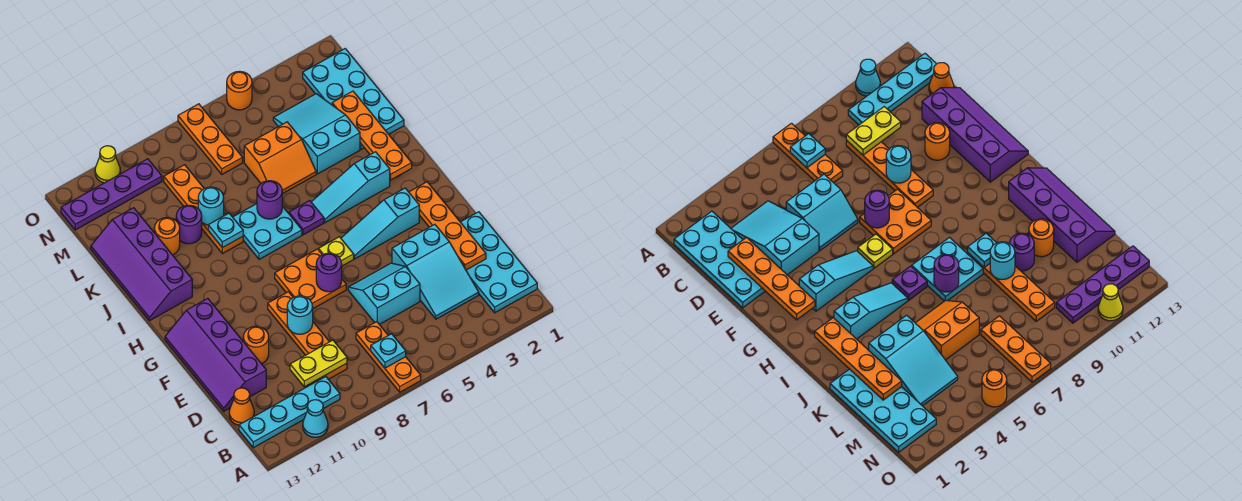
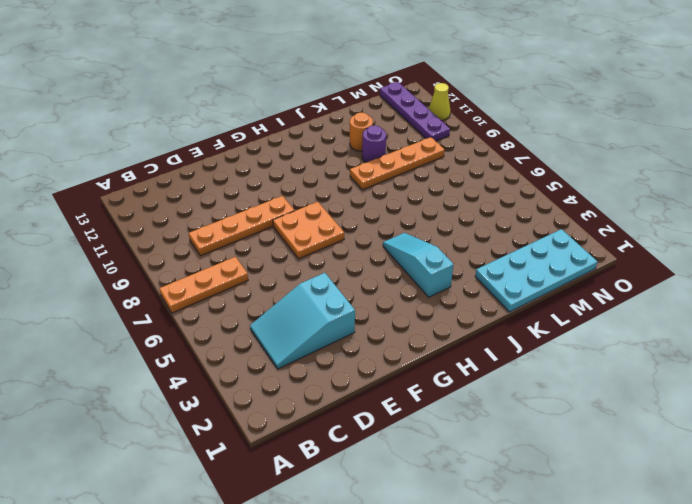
none -> cyan 1x1 cone [303,400,328,437]
none -> cyan 2x4 plate [461,212,537,313]
none -> cyan 1x4 plate [239,377,340,448]
none -> orange 1x1 cone [229,388,254,425]

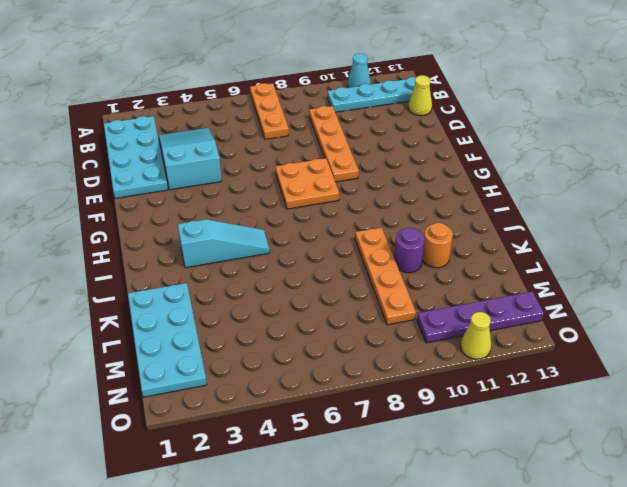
yellow 1x1 cone [408,75,432,116] -> orange 1x1 cone [229,388,254,425]
none -> cyan 2x2 slope [348,263,420,324]
none -> purple 2x4 slope [165,298,266,411]
none -> orange 1x1 round brick [243,326,269,364]
none -> cyan 1x3 slope [341,188,419,259]

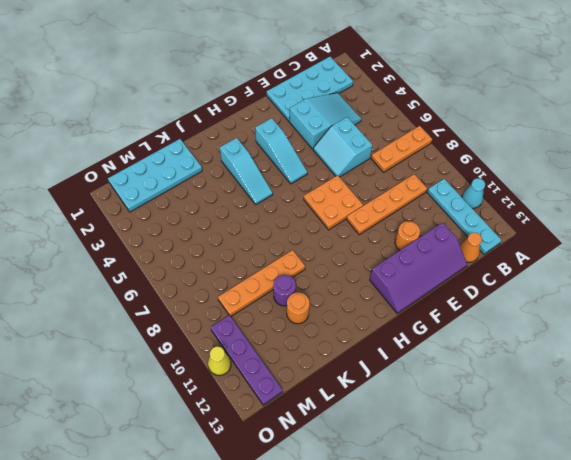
none -> yellow 1x1 plate [319,237,354,266]
none -> purple 1x1 plate [289,201,324,235]
none -> cyan 2x2 plate [233,204,302,259]
none -> purple 2x4 slope [91,208,192,321]

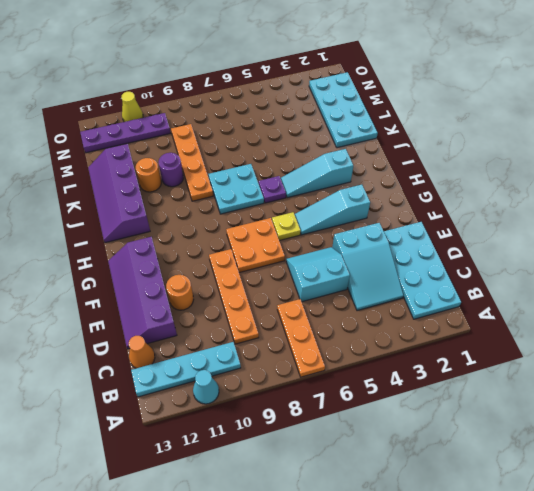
none -> cyan 2x3 slope [273,94,360,174]
none -> orange 2x2 slope [244,122,316,194]
none -> orange 1x3 plate [178,104,243,174]
none -> orange 1x1 round brick [227,71,252,110]

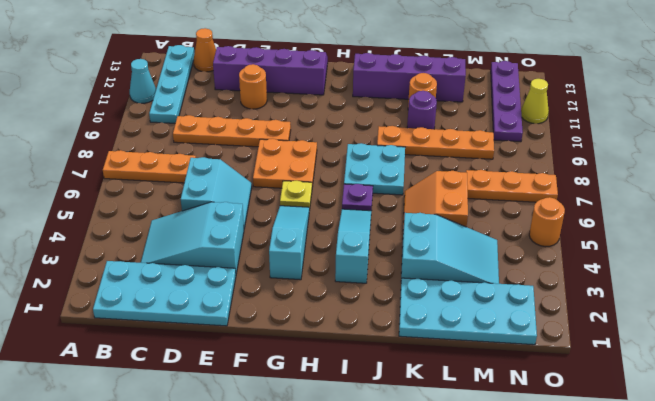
none -> cyan 1x1 plate [371,334,406,368]
none -> yellow 1x2 plate [290,340,347,387]
none -> orange 1x4 plate [409,182,486,270]
none -> cyan 1x1 round brick [287,296,313,334]

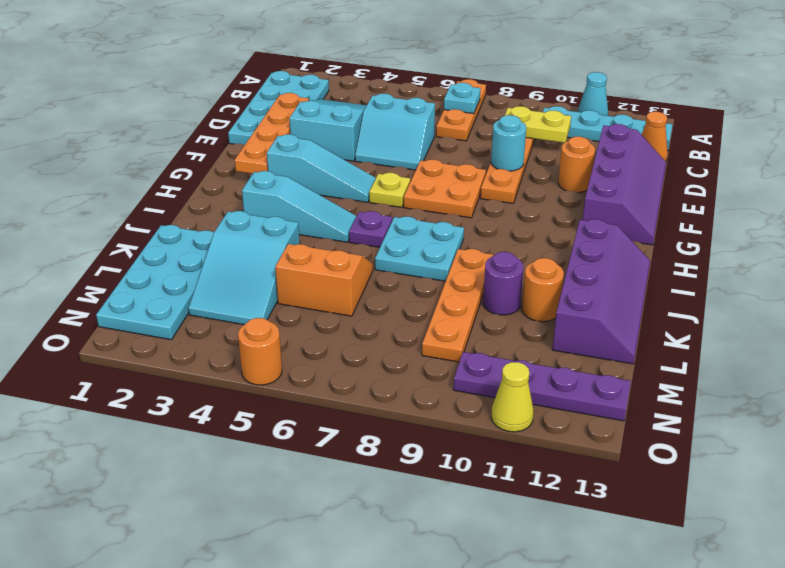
none -> orange 1x3 plate [178,104,243,174]
none -> purple 1x1 round brick [316,253,342,292]
none -> orange 1x4 plate [332,91,412,180]
none -> purple 1x1 round brick [257,181,282,219]

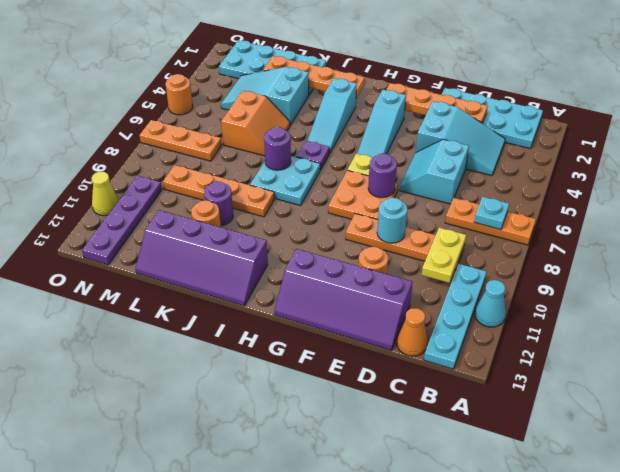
none -> cyan 1x1 plate [208,213,243,248]
none -> cyan 1x1 round brick [198,187,224,225]

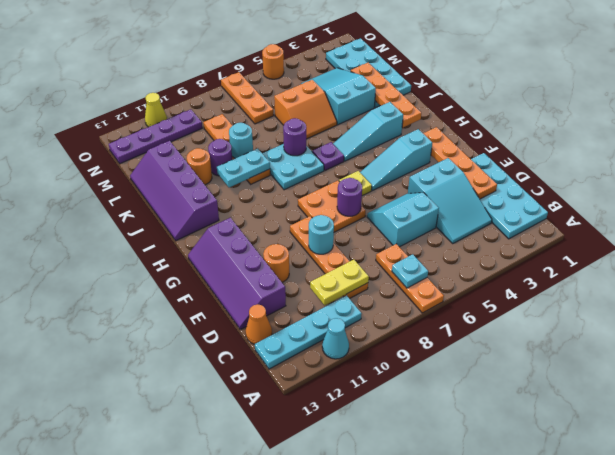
cyan 1x2 plate [217,149,270,187] -> cyan 1x1 plate [208,213,243,248]

